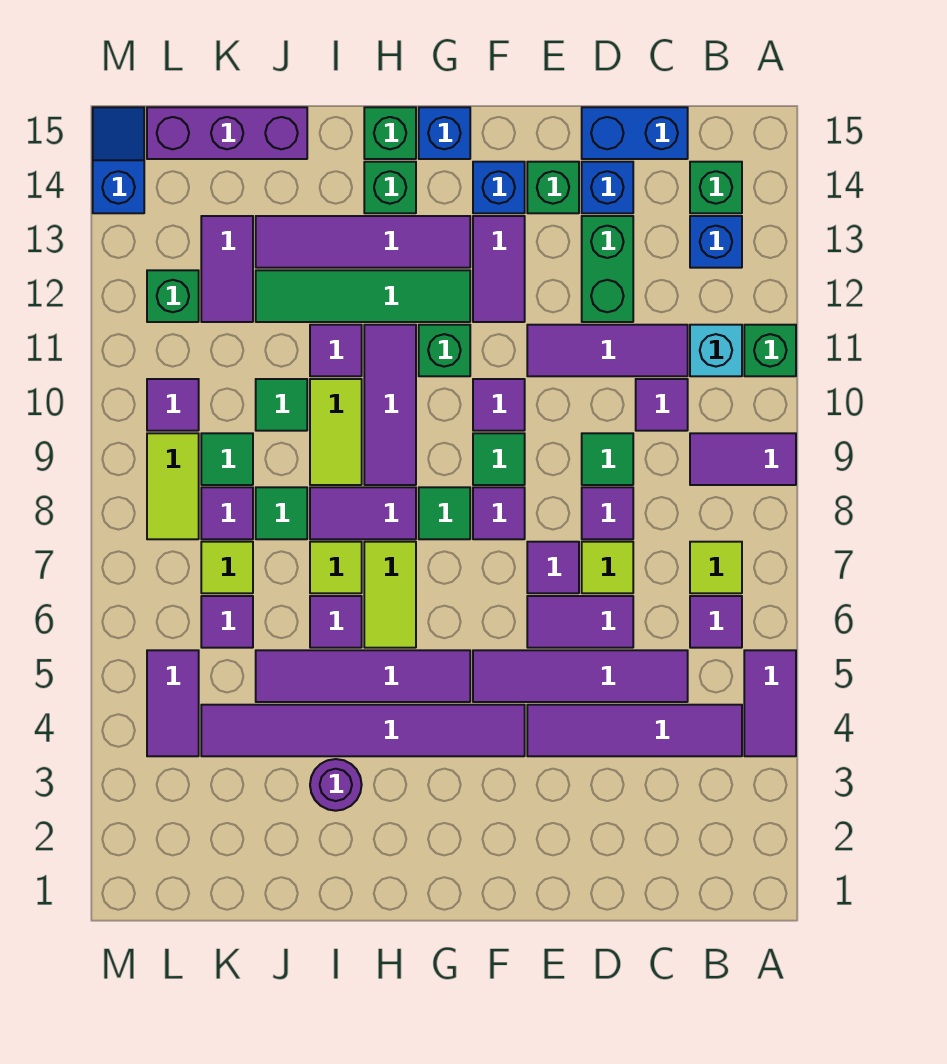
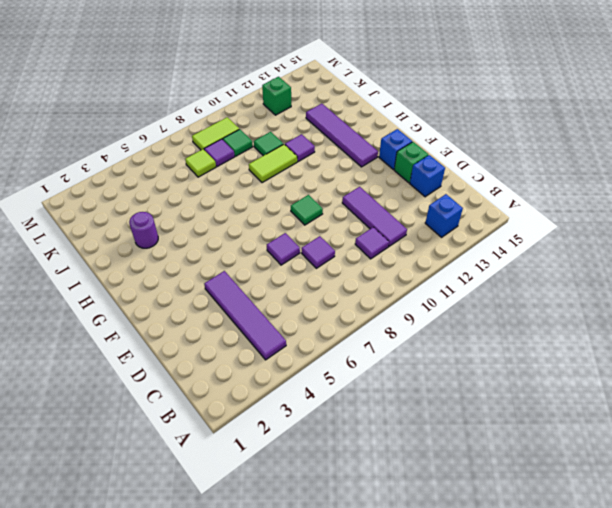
none -> purple 1x2 tile [744,650,796,756]
none -> purple 1x2 tile [690,433,796,485]
none -> green 1x1 brick [744,325,796,376]
none -> purple 1x1 tile [690,596,742,648]

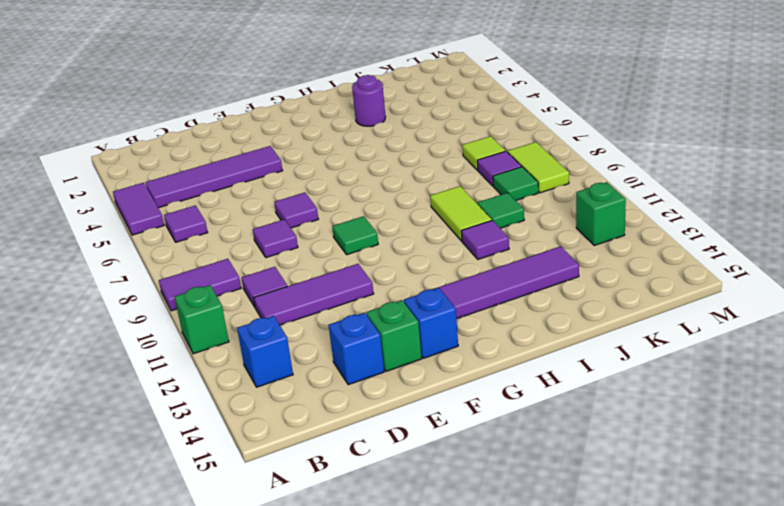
none -> lime 1x1 tile [690,542,742,593]
none -> cyan 1x1 brick [690,325,742,376]
none -> green 1x1 brick [690,162,742,213]
none -> purple 1x4 tile [473,650,688,702]

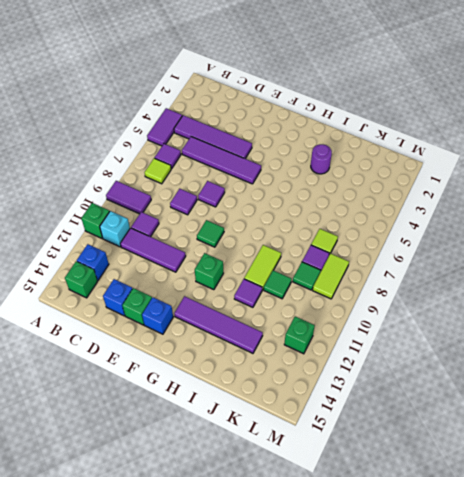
none -> blue 1x2 brick [582,107,688,159]
none -> purple 1x2 tile [527,596,633,648]
none -> lime 1x1 tile [582,542,633,593]
none -> green 1x1 tile [582,433,633,485]

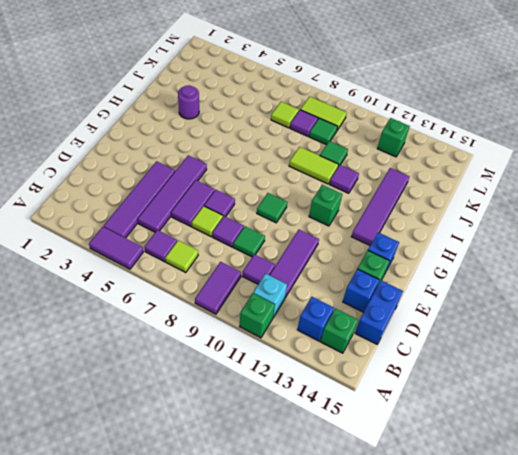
none -> green 1x2 brick [582,216,633,322]
none -> purple 1x6 tile [201,705,525,756]
none -> purple 1x1 tile [473,487,525,539]
none -> purple 1x1 tile [473,379,525,431]

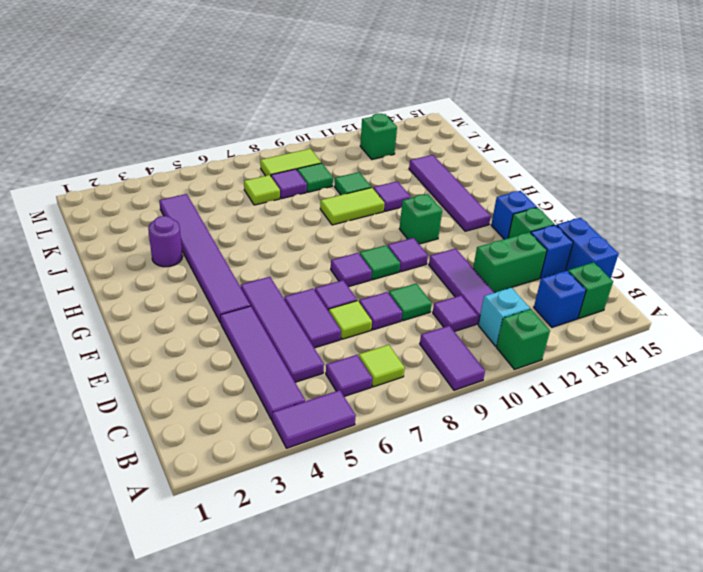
none -> purple 1x2 tile [473,216,525,322]
none -> purple 1x4 tile [256,650,470,702]
none -> green 1x1 tile [419,487,470,539]
none -> green 1x4 tile [256,270,470,322]

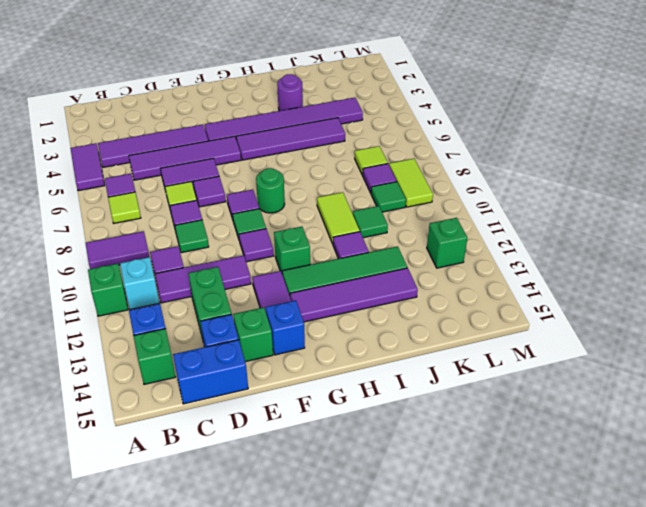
green 1x1 round brick [256,168,285,213] -> green 1x1 tile [419,487,470,539]
none -> blue 1x1 brick [419,107,470,159]
none -> lime 1x2 tile [364,542,416,648]
none -> purple 1x2 tile [310,487,416,539]
none -> purple 1x3 tile [364,325,416,485]

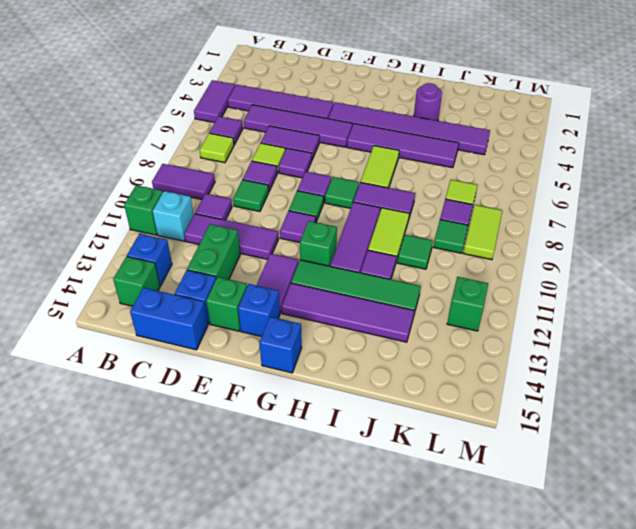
none -> green 1x1 brick [364,162,416,213]
none -> green 1x1 brick [364,107,416,159]
none -> purple 1x1 tile [310,596,362,648]
none -> lime 1x1 tile [310,542,362,593]

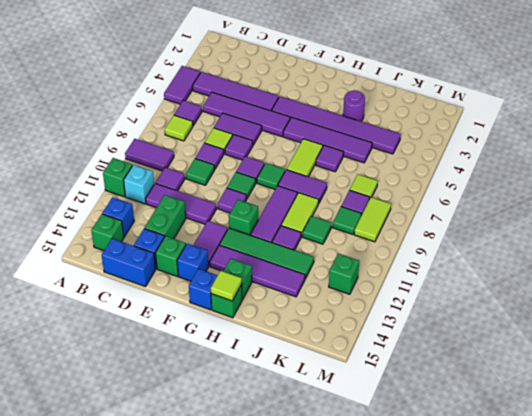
lime 1x1 tile [211,271,242,301] -> lime 1x1 tile moved to [310,542,362,593]
none -> green 1x1 tile [256,487,307,539]
none -> purple 1x3 brick [147,107,307,159]
none -> purple 1x1 tile [201,596,253,648]
none -> purple 1x2 tile [201,216,253,322]

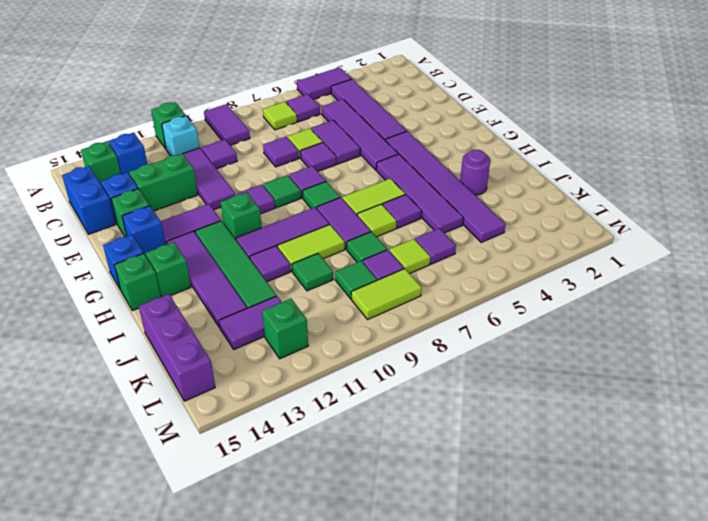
none -> green 1x1 tile [582,433,633,485]
none -> purple 1x2 tile [147,650,199,756]
none -> purple 1x1 tile [147,379,199,431]
none -> blue 1x2 slope [93,107,144,213]

